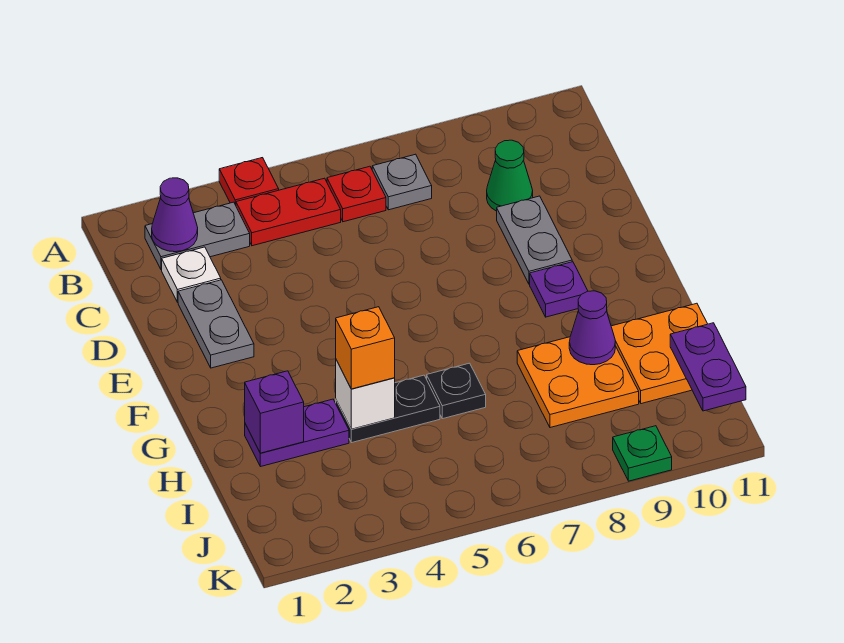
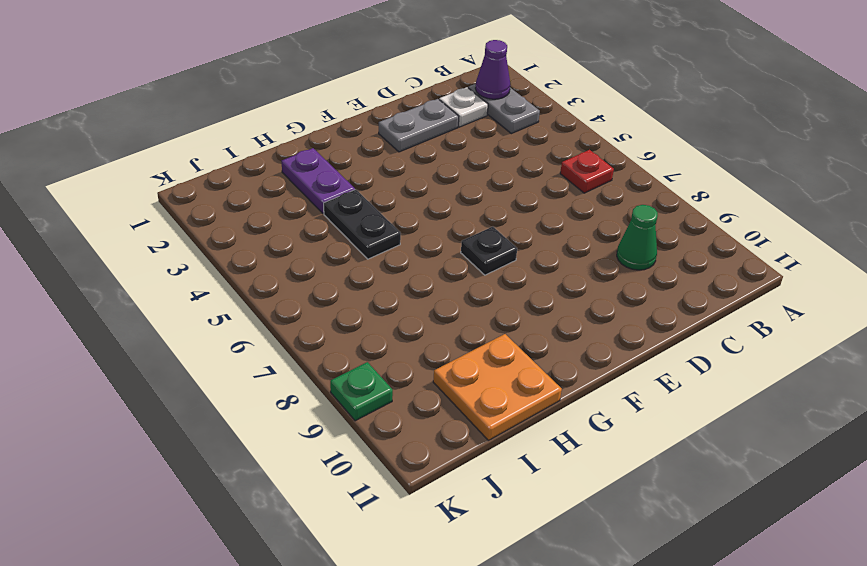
black 1x1 plate [461,227,517,275] -> black 1x1 plate moved to [427,363,486,419]
none -> red 1x1 plate [219,158,279,205]
none -> red 1x2 plate [236,178,341,246]
none -> grey 1x1 plate [372,154,432,210]

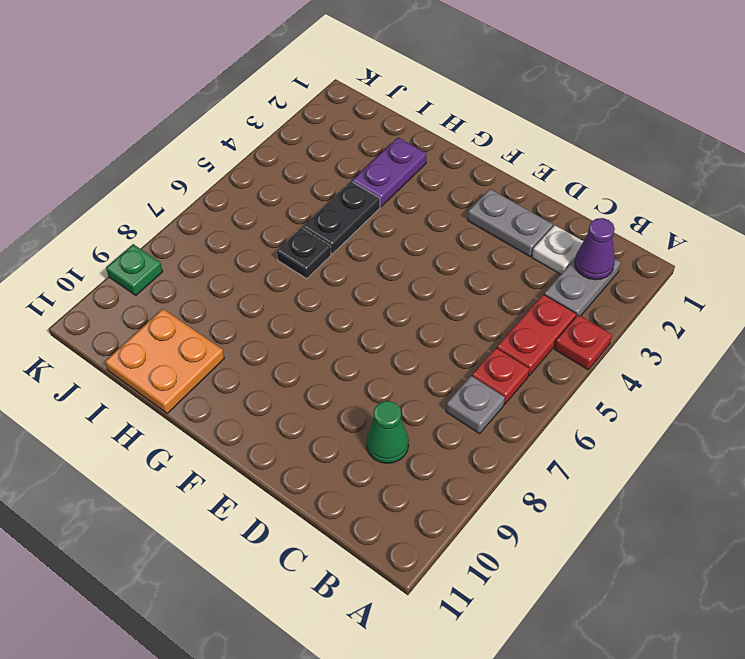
none -> grey 1x2 plate [497,196,572,284]
none -> purple 1x1 plate [530,262,588,317]
none -> orange 2x2 plate [517,337,639,428]

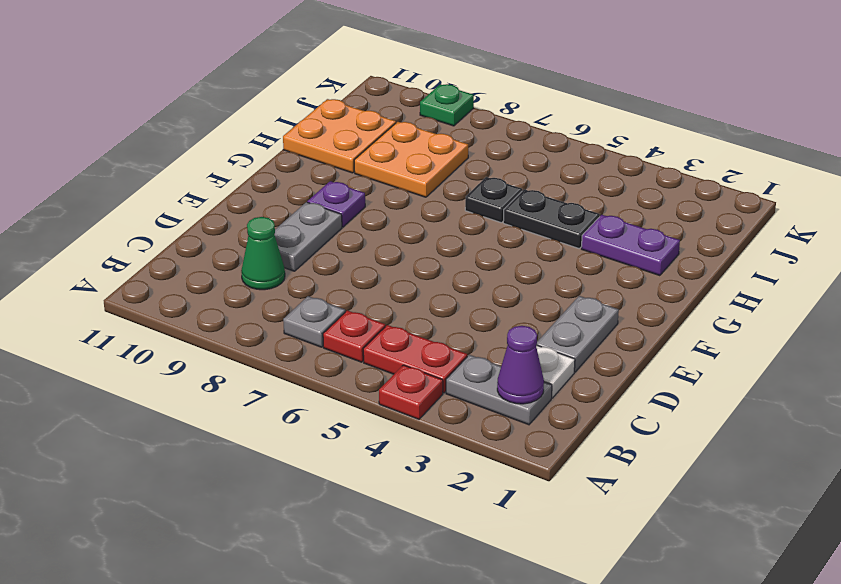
none -> purple 1x1 brick [245,371,304,453]
none -> white 1x1 brick [336,360,395,429]
none -> purple 1x1 cone [569,291,615,365]

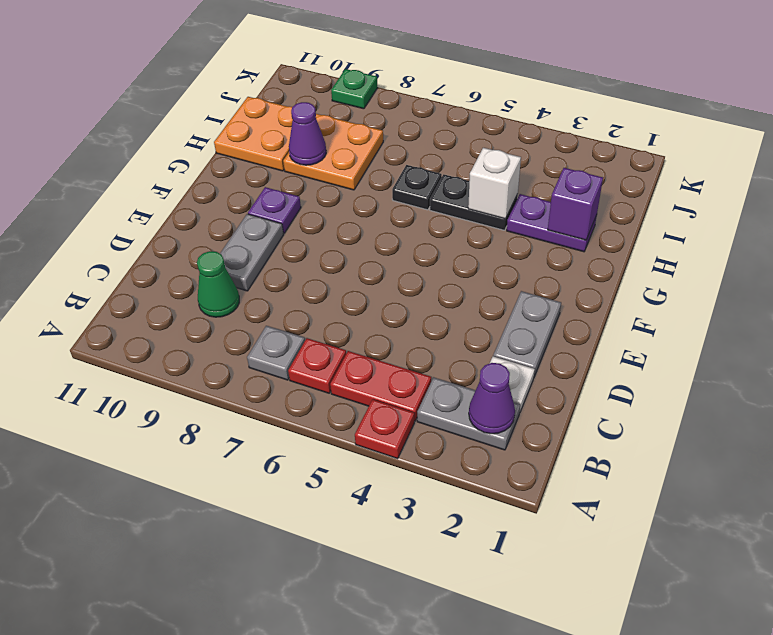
none -> purple 1x2 plate [670,323,746,411]
none -> orange 1x1 brick [336,307,395,389]

